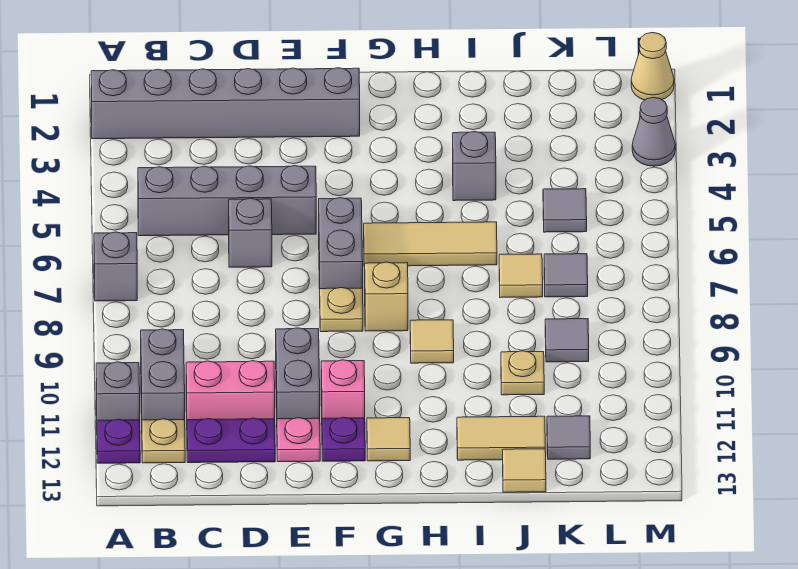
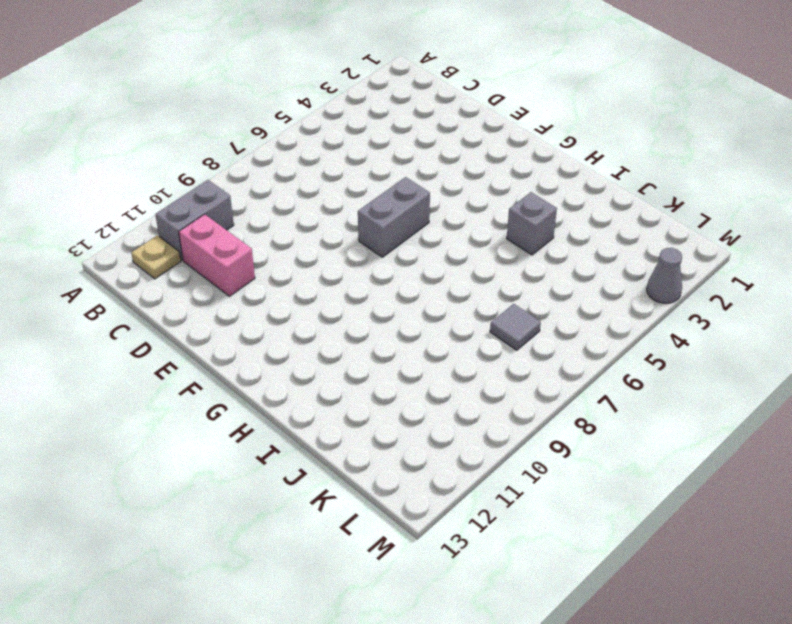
none -> grey 1x6 brick [91,68,360,139]
none -> grey 1x1 brick [94,232,137,301]
none -> grey 1x1 brick [96,362,140,420]
none -> purple 1x1 plate [97,419,140,463]

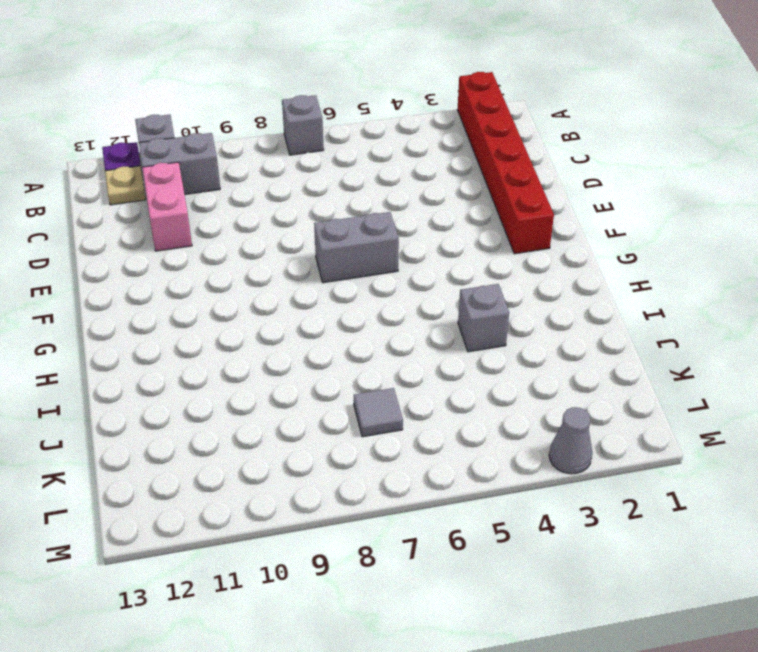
red 1x6 brick [457,72,554,254] -> grey 1x6 brick [91,68,360,139]
none -> grey 1x4 brick [138,166,316,236]
none -> purple 1x2 plate [187,418,275,463]
none -> grey 1x1 brick [229,198,272,267]
none -> grey 1x2 brick [276,328,320,419]

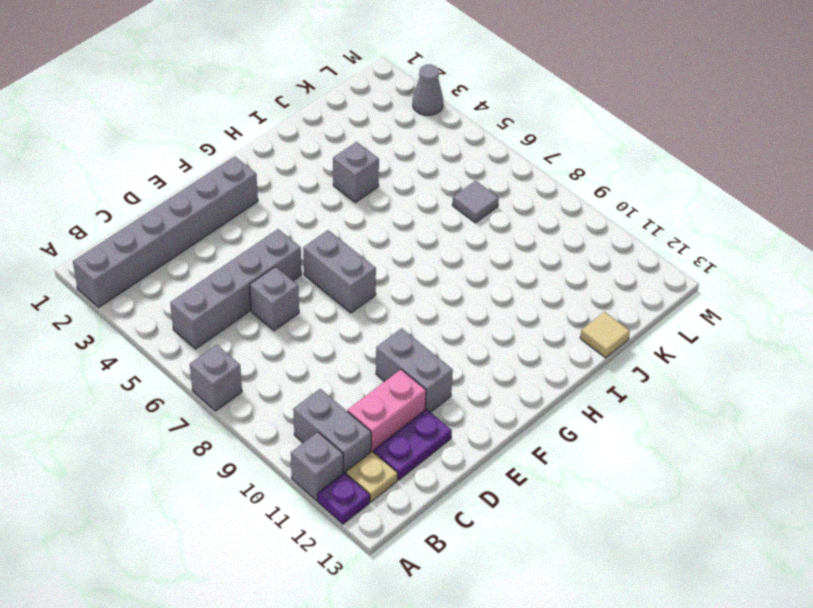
none -> pink 1x1 plate [277,418,320,462]
none -> tan 1x1 plate [320,288,363,332]
none -> pink 1x1 brick [321,360,365,418]
none -> purple 1x1 plate [322,417,365,461]

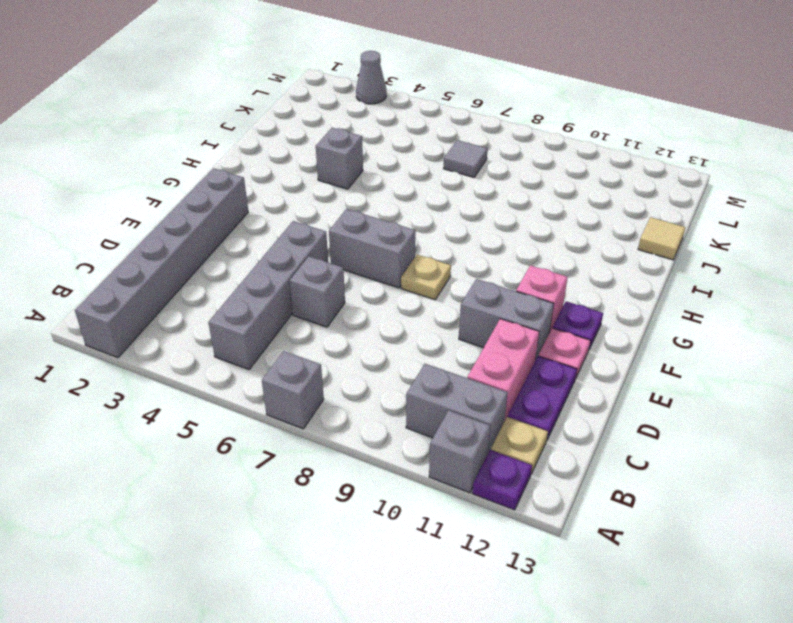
none -> tan 1x3 tile [364,222,497,266]
none -> tan 1x1 brick [365,262,408,331]
none -> tan 1x1 tile [367,418,410,461]
none -> tan 1x1 tile [410,320,454,363]

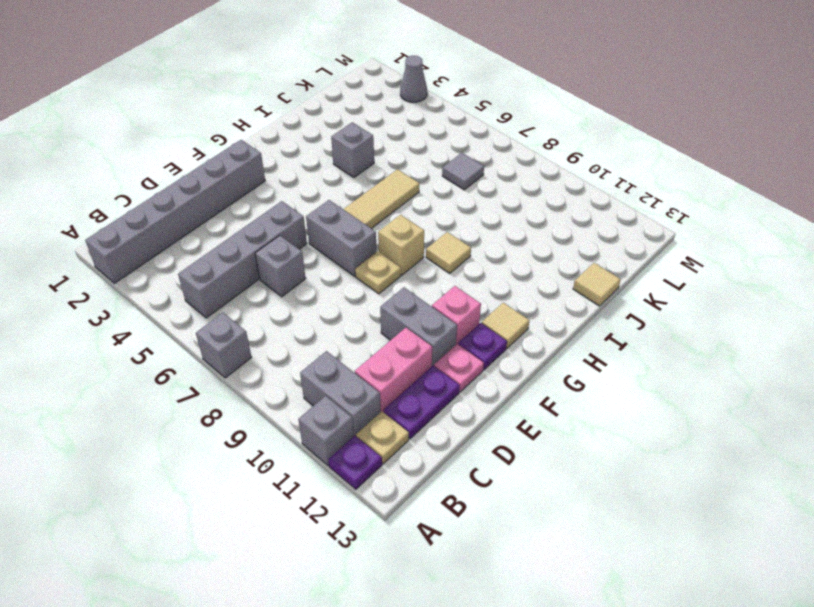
none -> tan 1x2 tile [457,416,545,460]
none -> tan 1x1 tile [499,254,543,298]
none -> tan 1x1 plate [501,351,544,395]
none -> grey 1x1 tile [543,189,587,232]

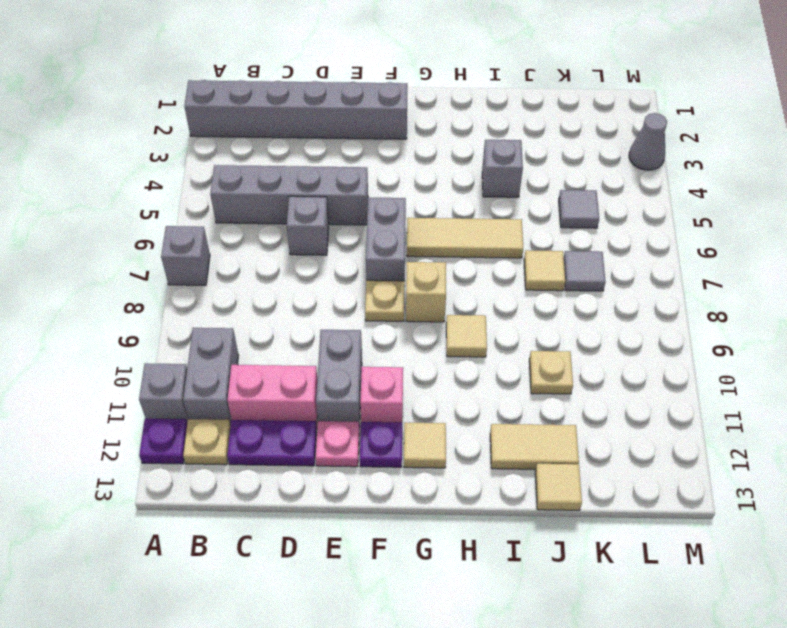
none -> grey 1x1 tile [545,319,589,362]
none -> grey 1x1 tile [547,416,590,459]
none -> tan 1x1 cone [631,33,674,100]

